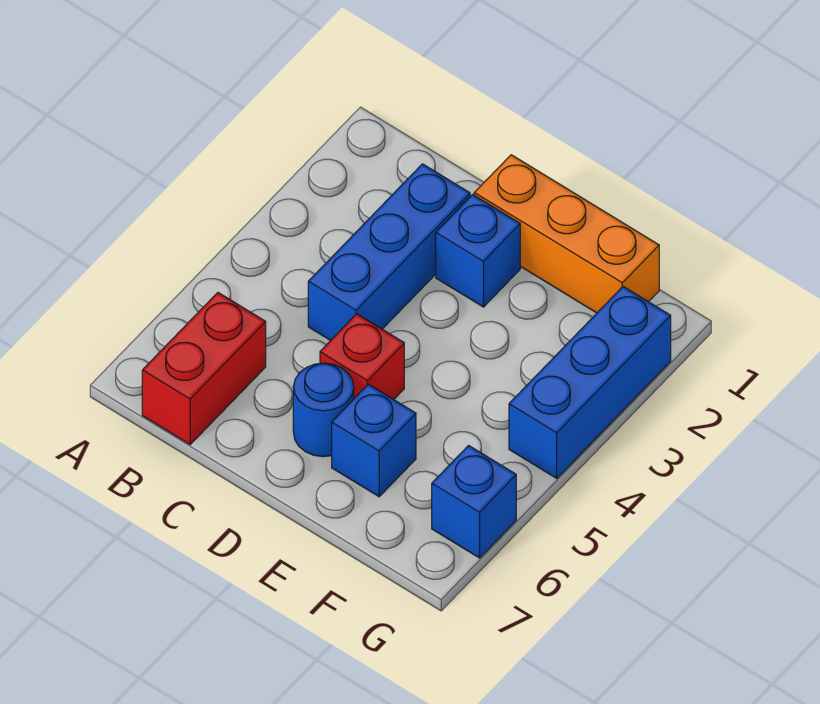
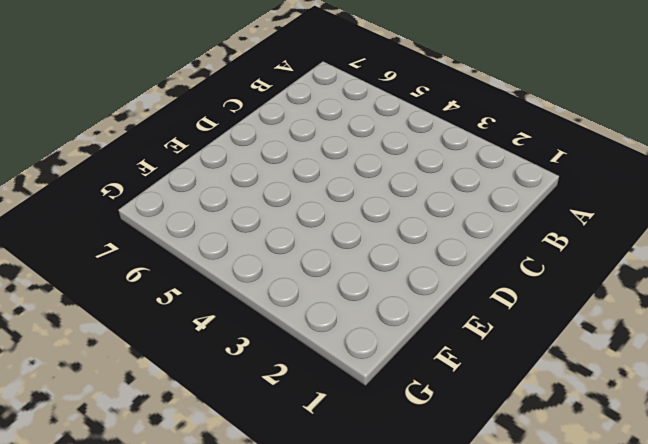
none -> red 1x2 brick [142,293,266,444]
none -> blue 1x3 brick [308,164,470,340]

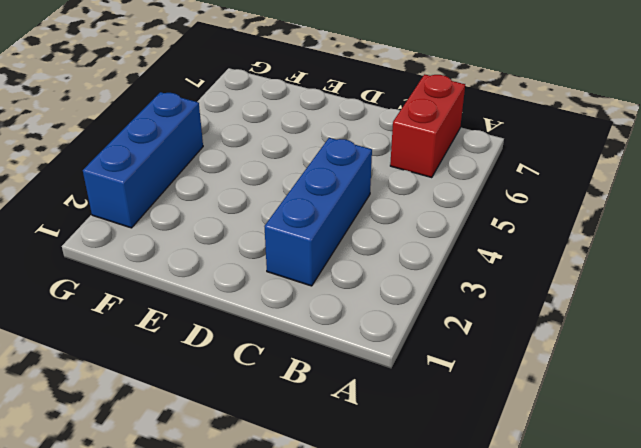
none -> orange 1x3 brick [474,155,659,313]
none -> blue 1x1 brick [436,195,520,307]

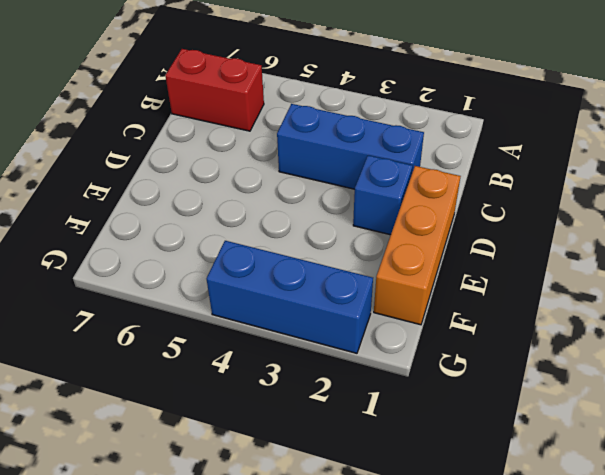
none -> red 1x1 brick [320,314,404,400]
none -> blue 1x1 round brick [293,363,354,457]

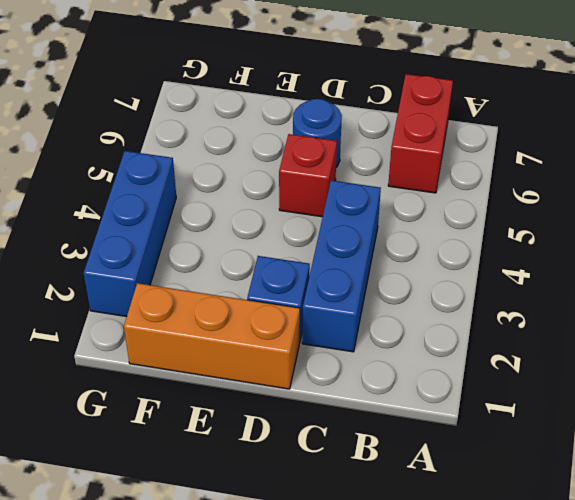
none -> blue 1x1 brick [332,384,416,497]
none -> blue 1x1 brick [432,446,516,558]

